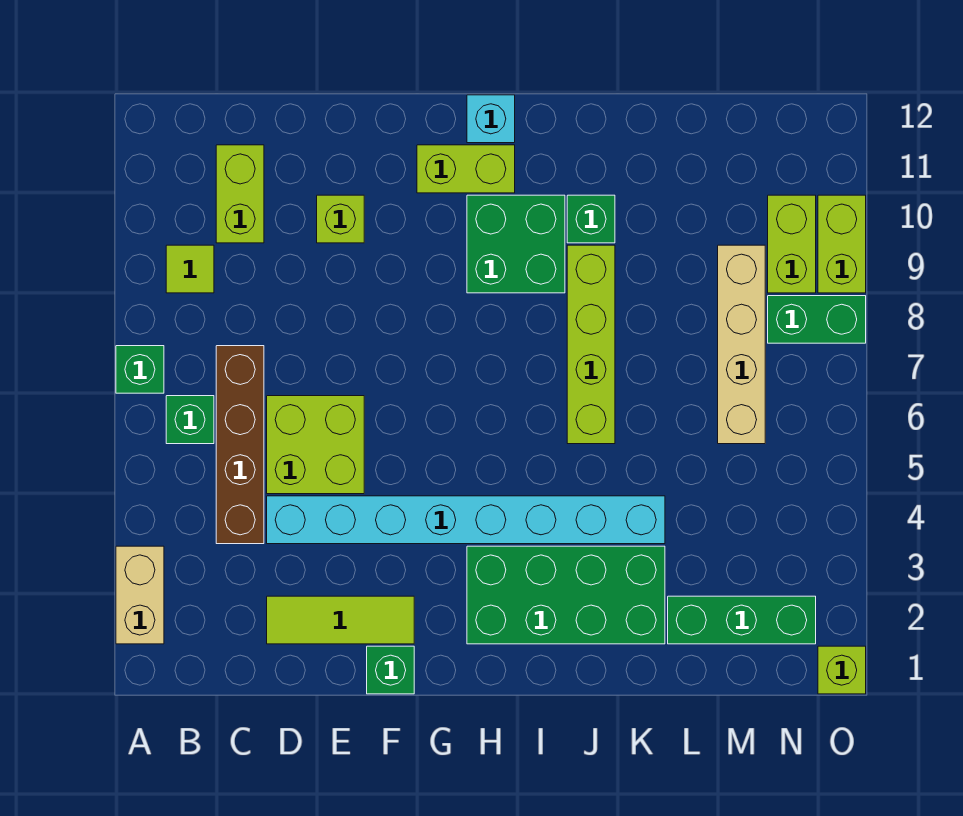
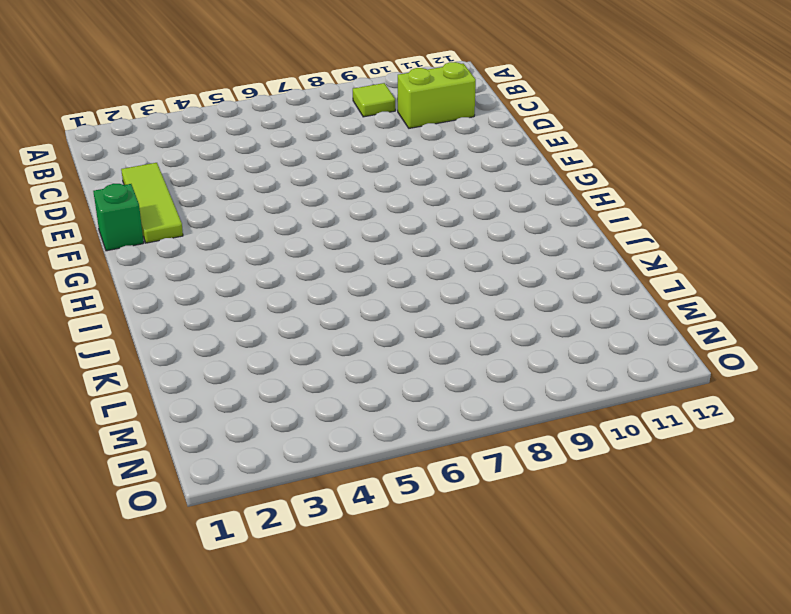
none -> tan 1x2 brick [116,546,164,644]
none -> green 1x1 brick [116,346,164,393]
none -> green 1x1 brick [166,396,214,444]

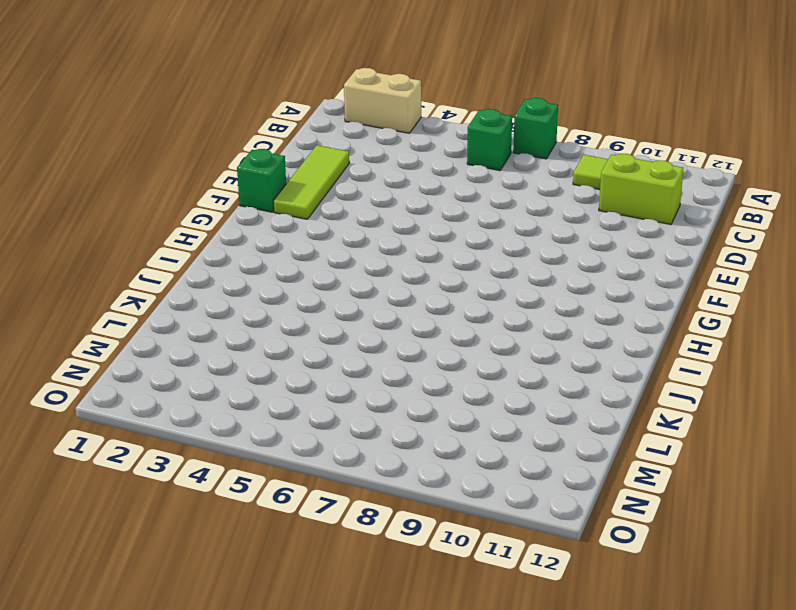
none -> brown 1x4 brick [216,346,264,544]
none -> cyan 1x8 brick [267,496,665,544]
none -> lime 2x2 brick [267,396,364,494]

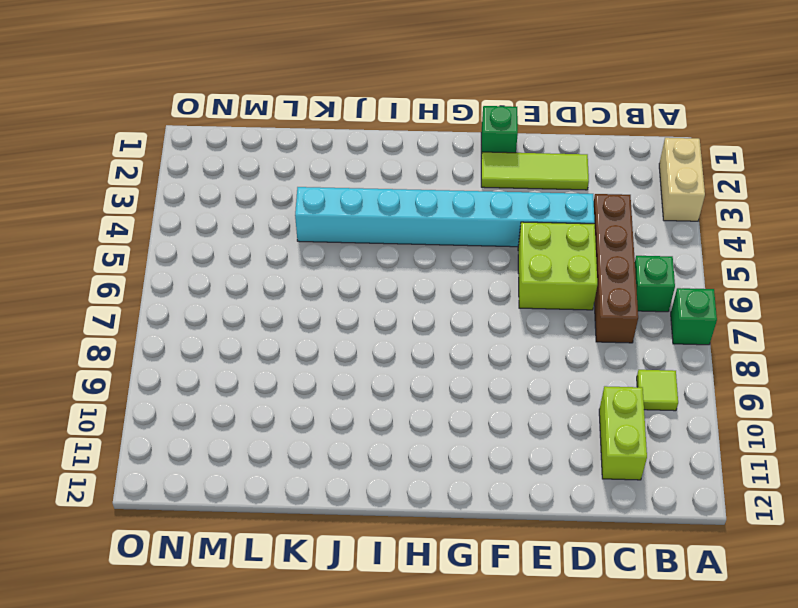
none -> lime 1x1 brick [317,195,364,243]
none -> lime 1x2 brick [417,145,515,193]
none -> green 2x4 brick [467,546,665,644]

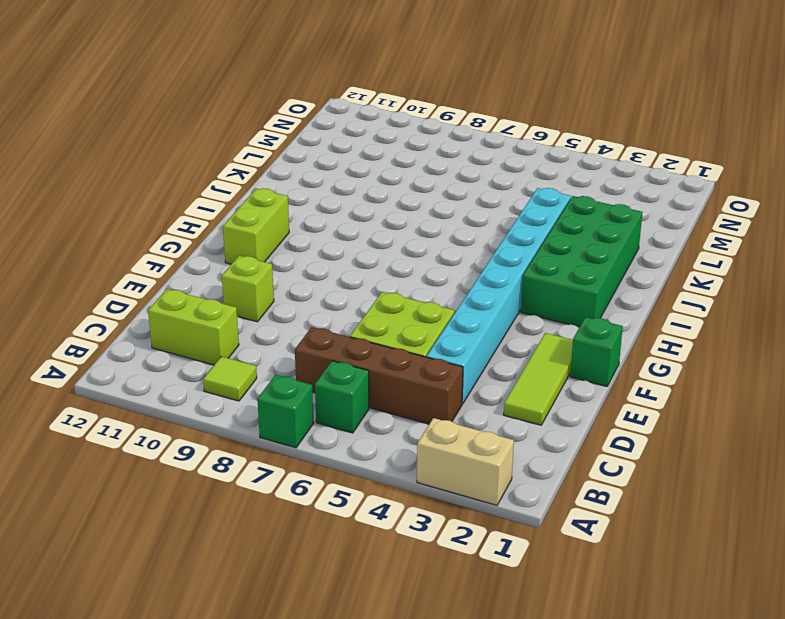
none -> green 2x2 brick [467,195,565,293]
none -> cyan 1x1 brick [467,95,515,143]
none -> lime 1x4 brick [567,245,615,444]

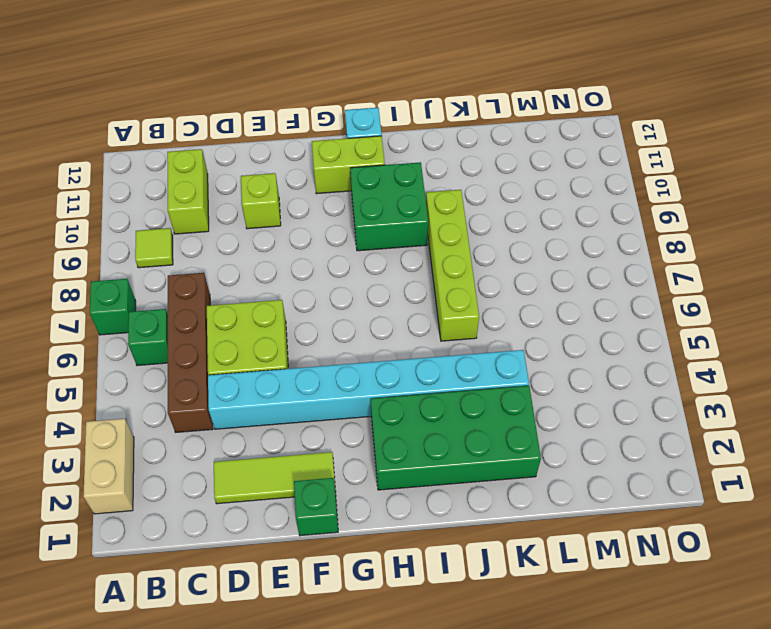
none -> green 1x1 brick [567,195,615,243]
none -> green 1x3 brick [668,596,816,644]
none -> tan 1x4 brick [718,245,765,444]

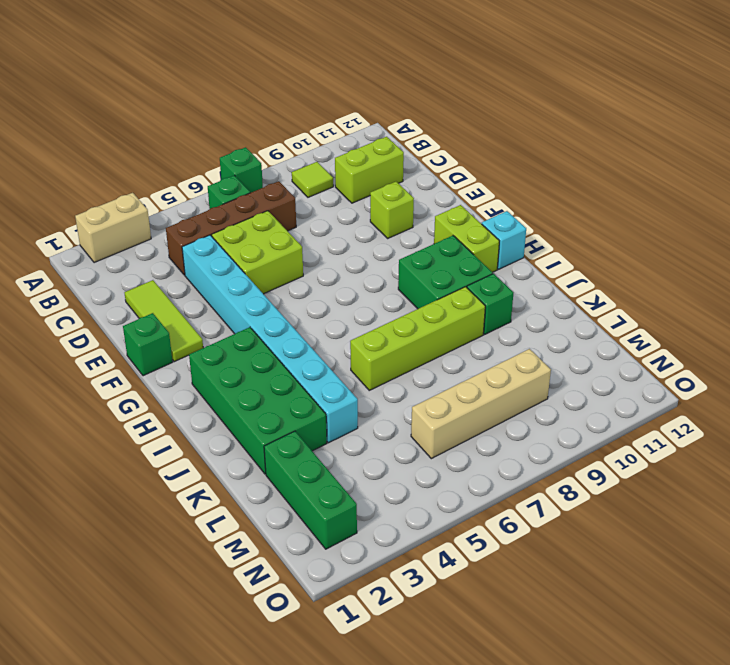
none -> green 1x2 brick [768,296,866,343]
none -> lime 1x2 brick [768,195,816,293]
none -> lime 1x1 brick [818,646,866,694]

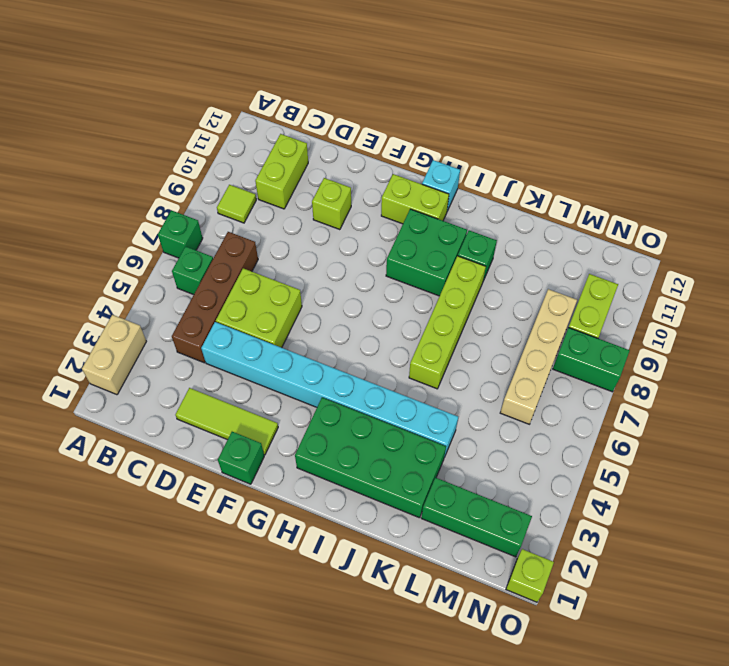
none -> lime 1x2 brick [818,195,866,293]

